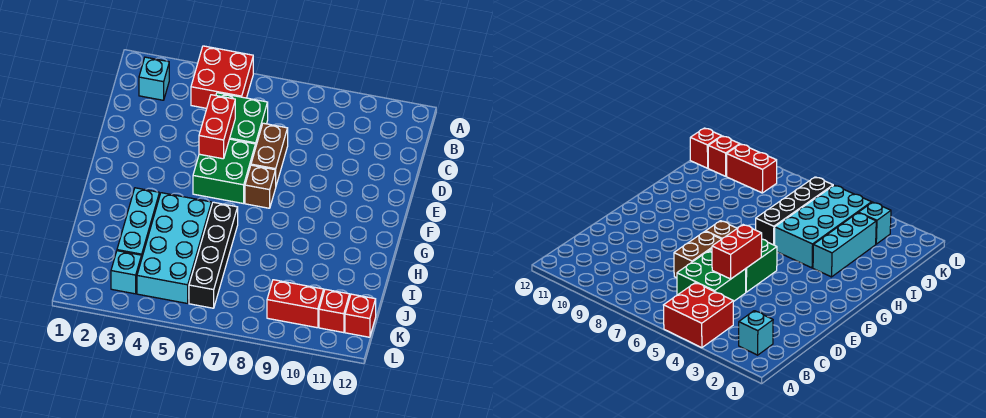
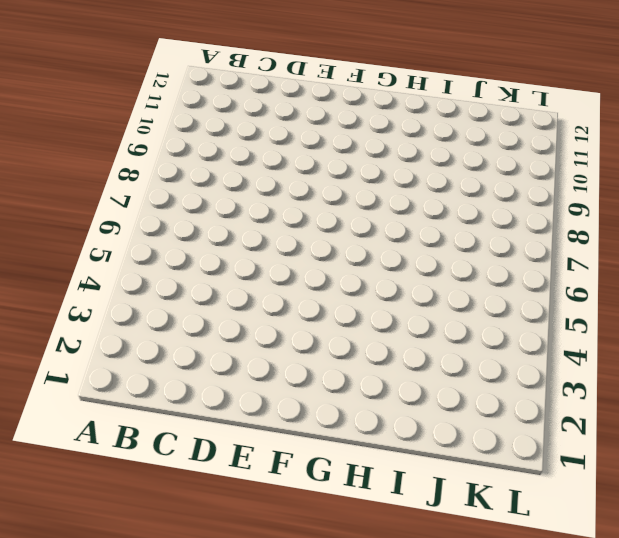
none -> red 2x2 brick [191,46,253,108]
none -> cyan 1x1 brick [139,57,169,100]
none -> green 2x2 brick [216,93,268,145]

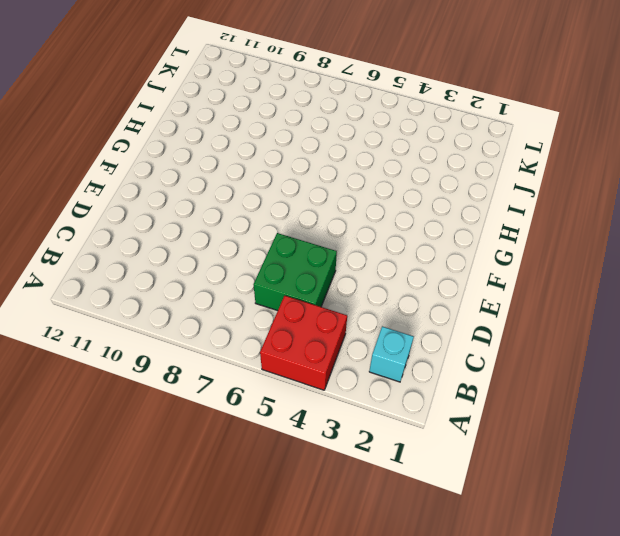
none -> brown 1x2 brick [251,123,288,185]
none -> green 2x2 brick [193,139,256,204]
none -> brown 1x1 brick [245,165,276,208]

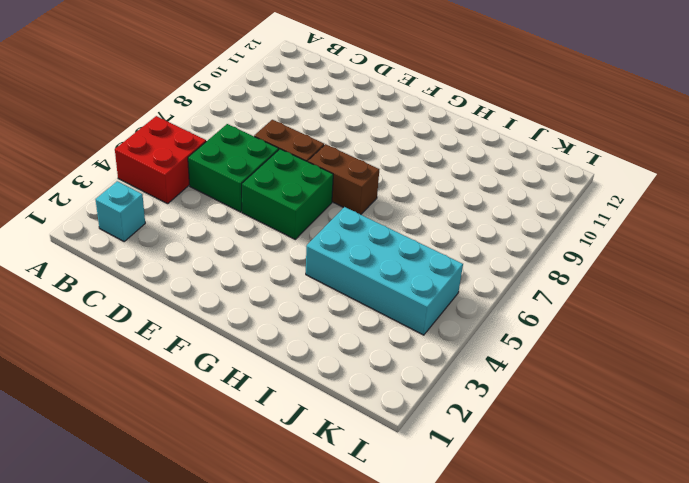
brown 1x2 brick [308,144,379,214] -> brown 1x1 brick [245,165,276,208]
none -> cyan 1x3 brick [117,188,159,259]
none -> black 1x4 brick [189,202,238,308]
none -> cyan 1x1 brick [111,251,141,294]

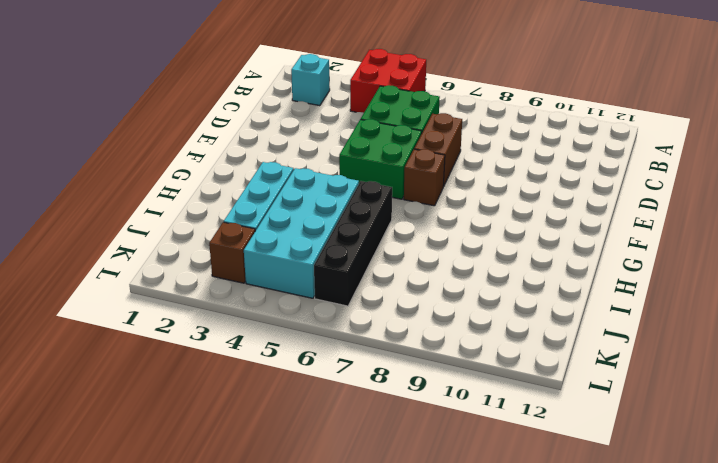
brown 1x1 brick [209,222,255,283] -> cyan 1x1 brick [111,251,141,294]
none -> red 1x2 brick [267,280,324,328]
none -> red 1x1 brick [319,289,350,333]
none -> red 1x1 brick [345,294,376,337]

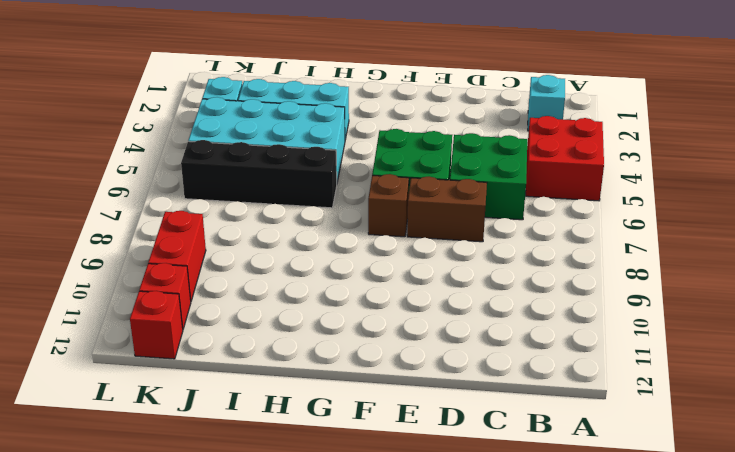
none -> red 1x2 brick [199,95,235,159]

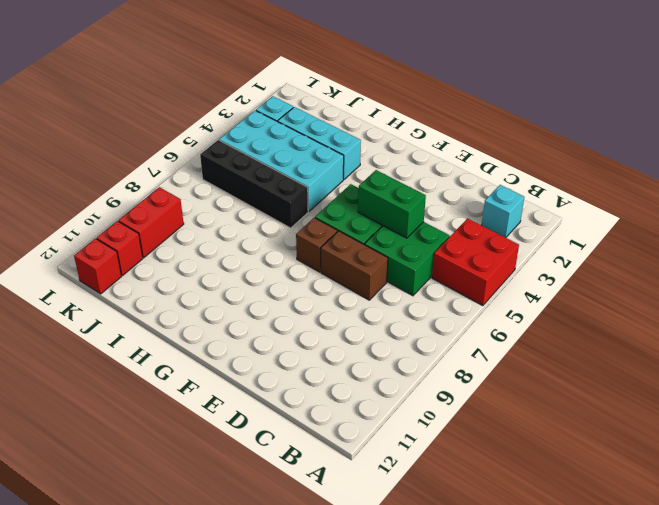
green 1x2 brick [358,170,426,238] -> red 1x2 brick [199,95,235,159]

